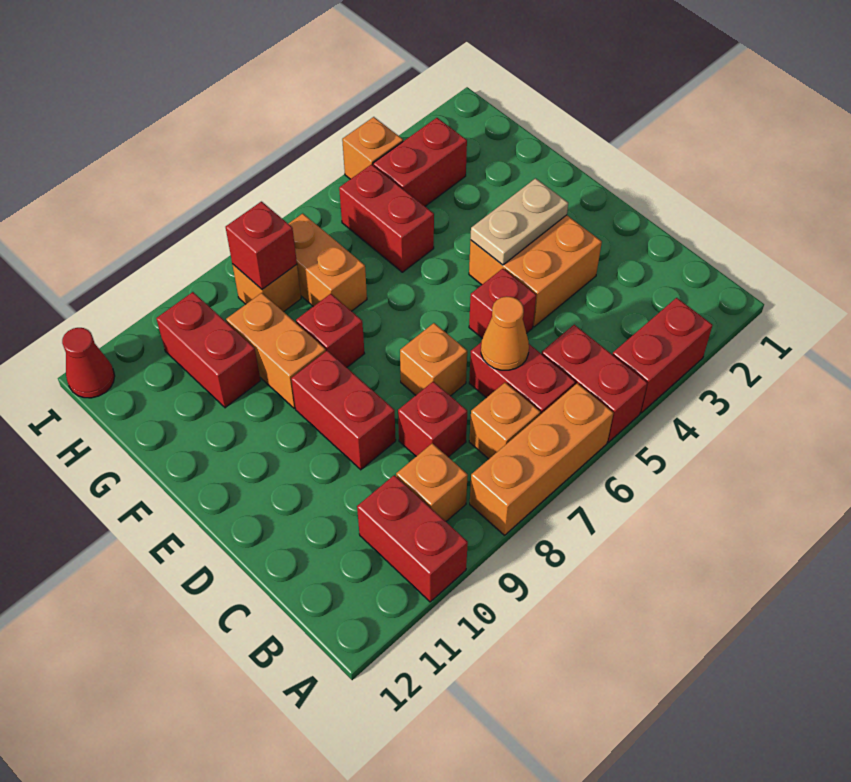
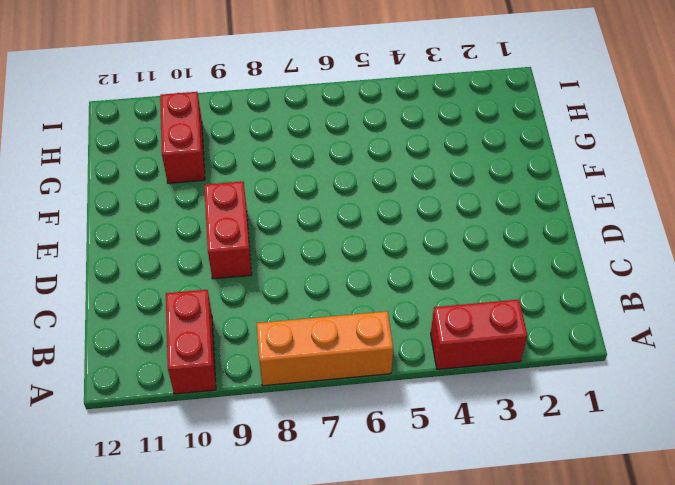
none -> red 1x2 brick [542,325,647,442]
none -> red 1x2 brick [469,343,575,415]
none -> orange 1x1 brick [469,382,540,459]

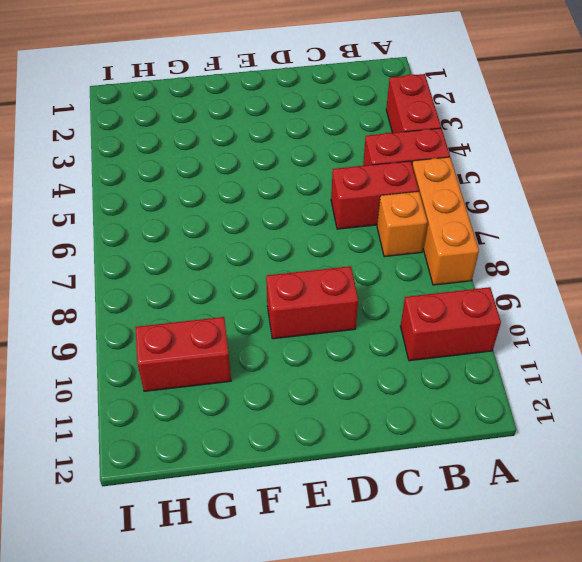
none -> orange 1x1 brick [396,443,468,521]
none -> red 1x1 brick [398,382,467,457]
none -> orange 2x2 brick [469,215,602,327]

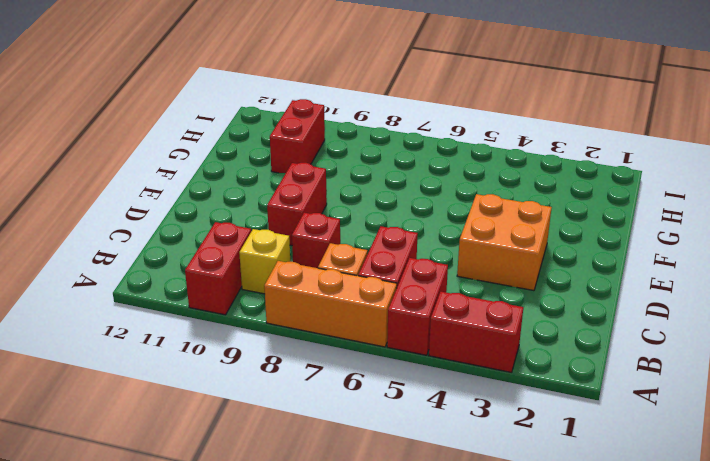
yellow 1x1 brick [239,229,290,294] -> orange 1x1 brick [396,443,468,521]
none -> red 1x1 brick [469,269,536,338]
none -> orange 1x1 brick [400,323,467,396]
none -> red 1x1 brick [296,294,365,367]

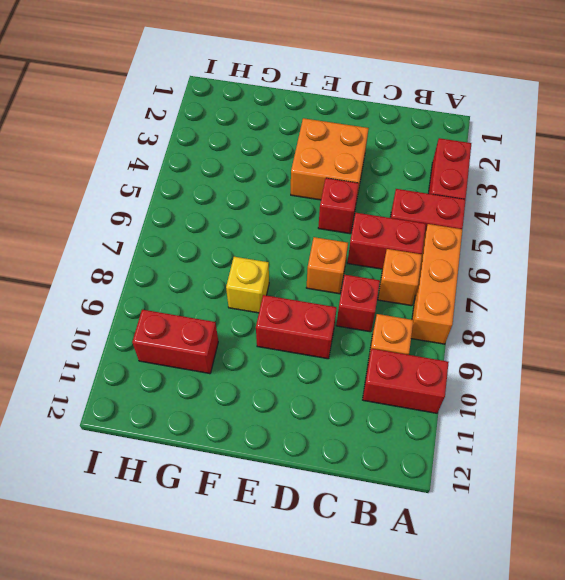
yellow 1x1 brick [226,257,269,313] -> red 1x1 brick [296,294,365,367]
none -> orange 1x2 brick [226,293,326,408]
none -> red 1x2 brick [339,164,434,272]
none -> orange 1x2 brick [289,214,367,311]

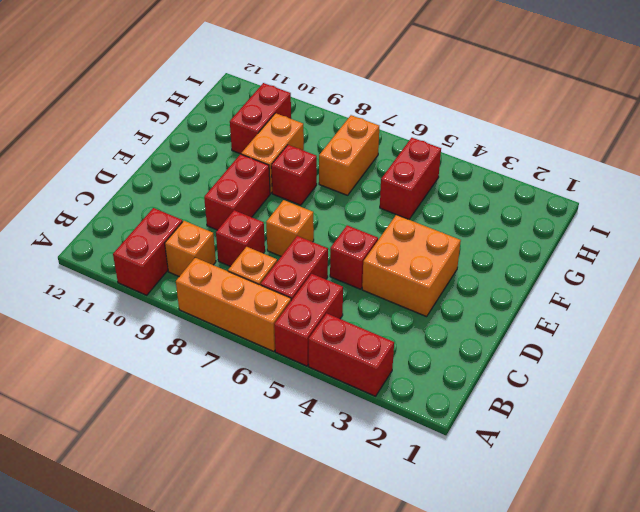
none -> red 1x2 brick [373,118,467,206]
none -> orange 1x1 brick [232,264,301,312]
none -> orange 1x1 brick [342,117,403,179]

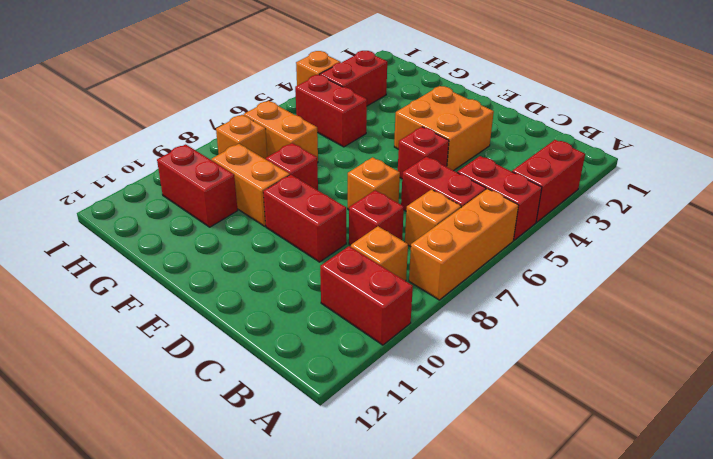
none -> red 1x1 cone [62,328,115,398]
none -> orange 1x1 cone [481,297,529,370]
none -> tan 1x2 plate [470,178,568,265]

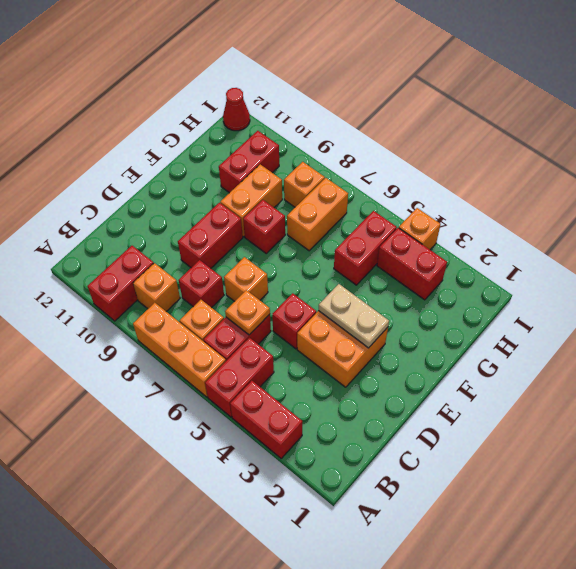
orange 1x1 plate [225,290,270,335] -> orange 1x1 cone [481,297,529,370]
none -> red 1x1 brick [226,202,297,289]

